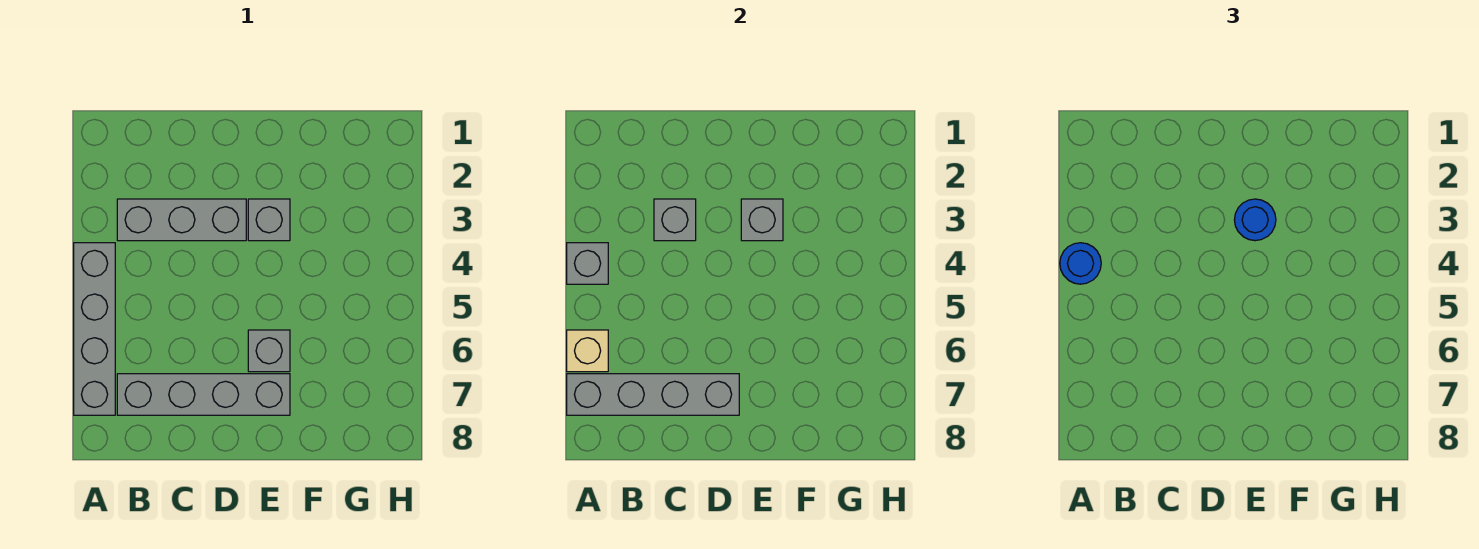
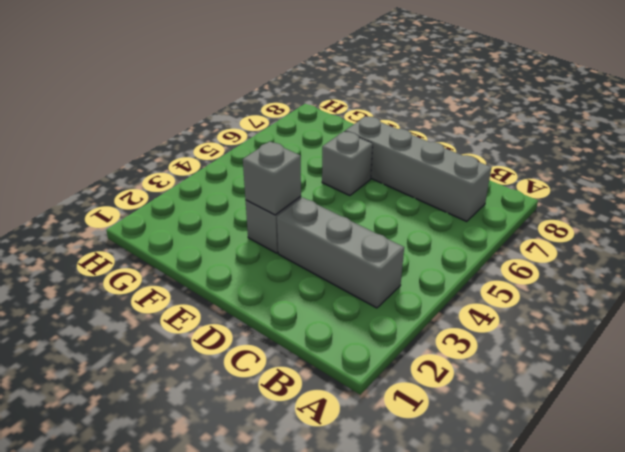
none -> grey 1x4 brick [74,243,115,415]
none -> grey 1x1 brick [567,243,608,284]
none -> tan 1x1 brick [567,330,608,372]

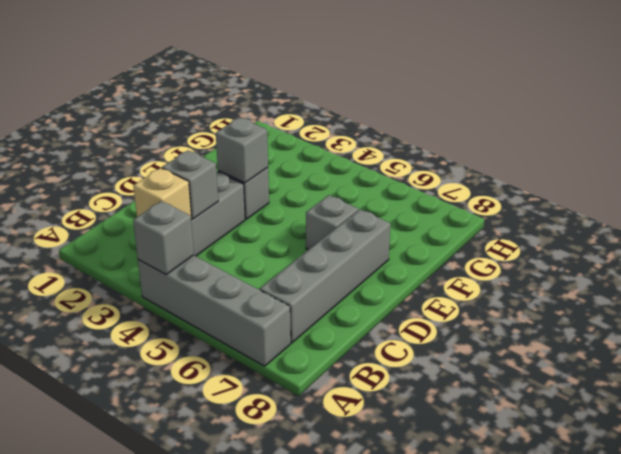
tan 1x1 brick [133,168,192,220] -> tan 1x1 brick moved to [567,330,608,372]
none -> grey 1x4 brick [567,374,739,415]
none -> blue 1x1 round brick [1060,243,1101,284]
none -> blue 1x1 round brick [1234,199,1276,241]

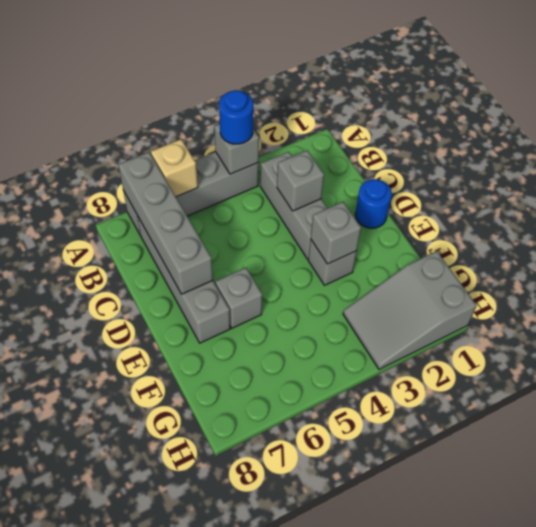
blue 1x1 round brick [355,179,392,228] -> blue 1x1 round brick moved to [1234,199,1276,241]
grey 2x3 slope [343,251,476,369] -> none

